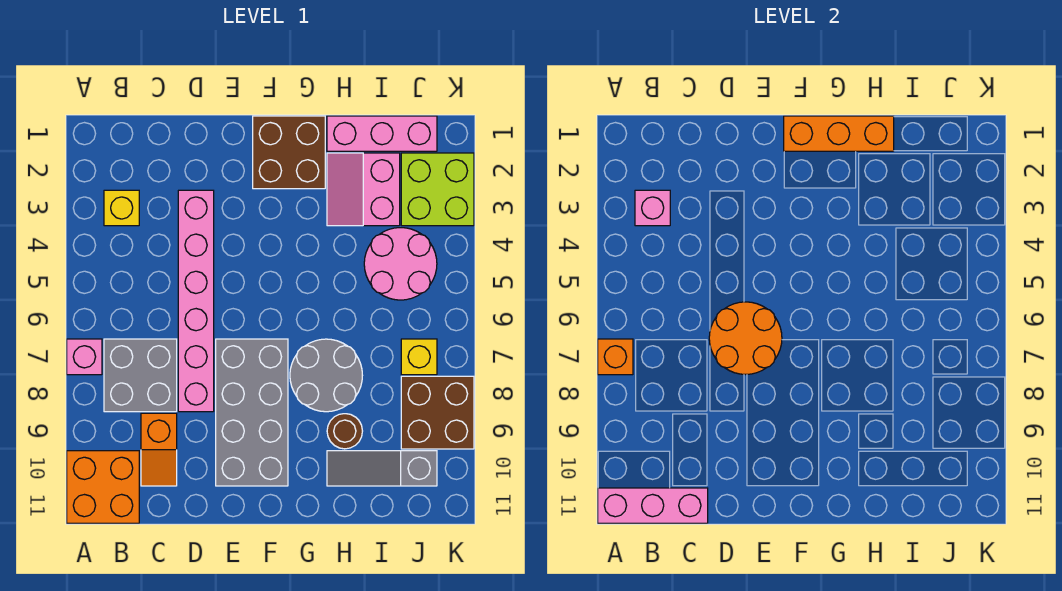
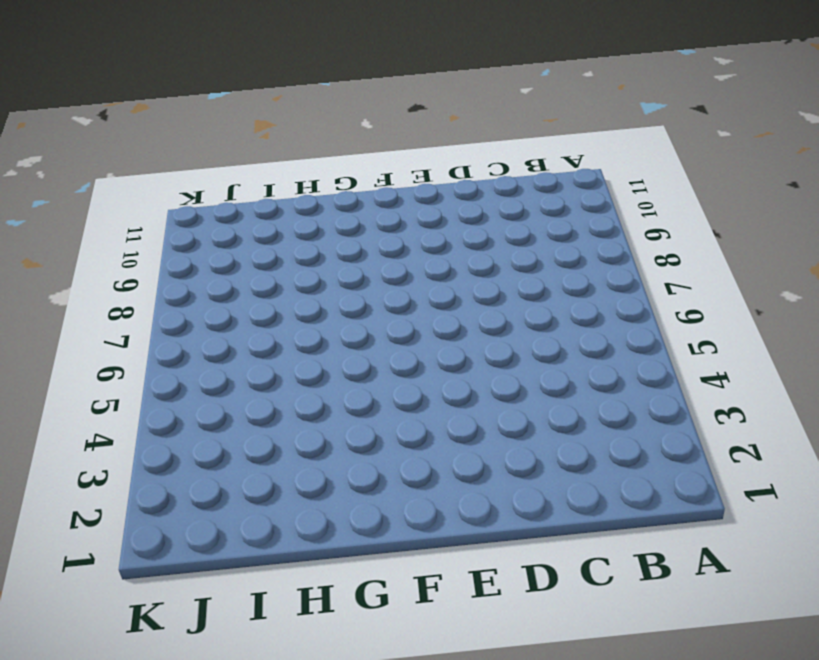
none -> pink 1x1 brick [67,339,102,375]
none -> orange 2x2 brick [67,451,139,523]
none -> yellow 1x1 brick [104,190,139,226]

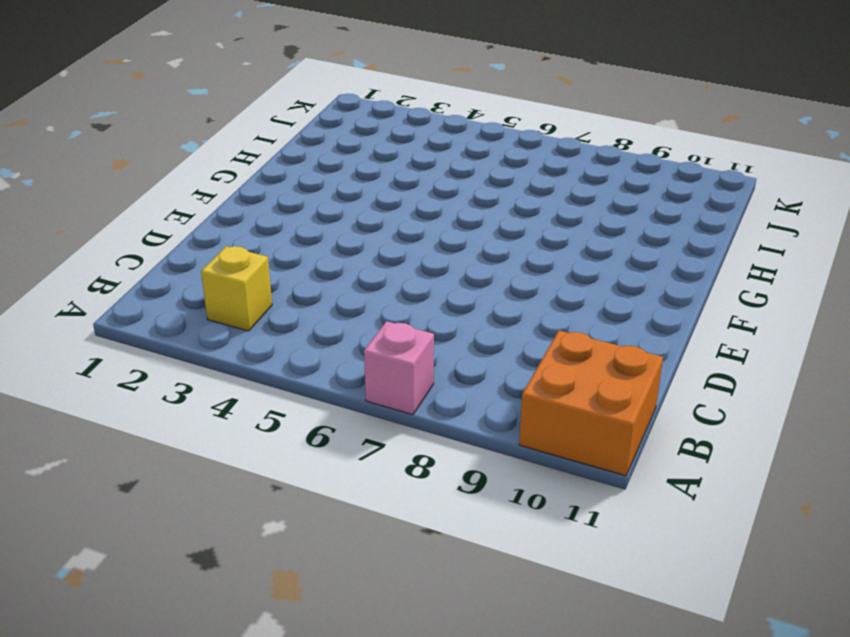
none -> grey 2x2 brick [104,339,177,412]
none -> orange 1x2 slope [141,413,177,486]
none -> pink 1x6 brick [178,190,214,412]

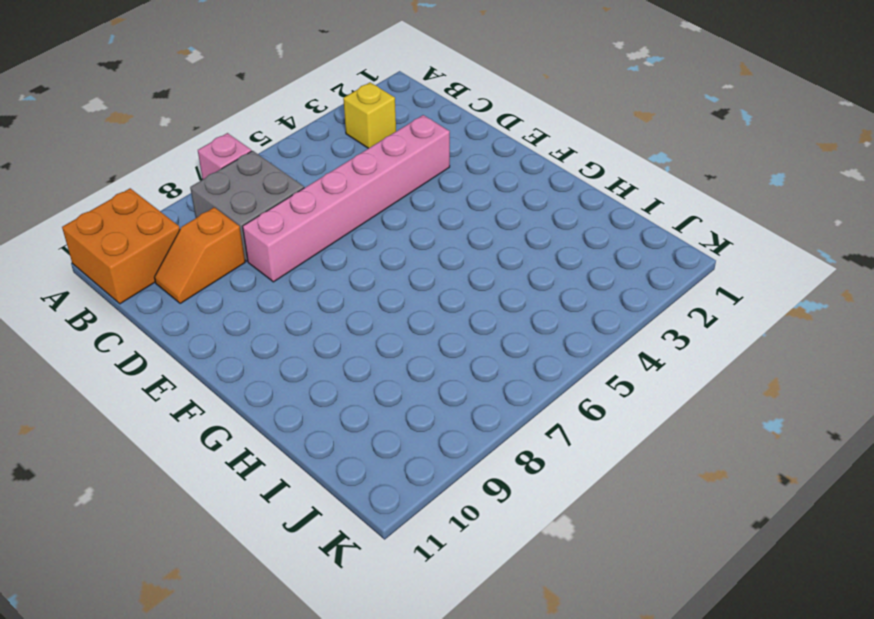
none -> grey 2x4 brick [216,339,288,486]
none -> brown 2x2 brick [253,116,325,189]
none -> grey 2x2 round brick [290,339,362,412]

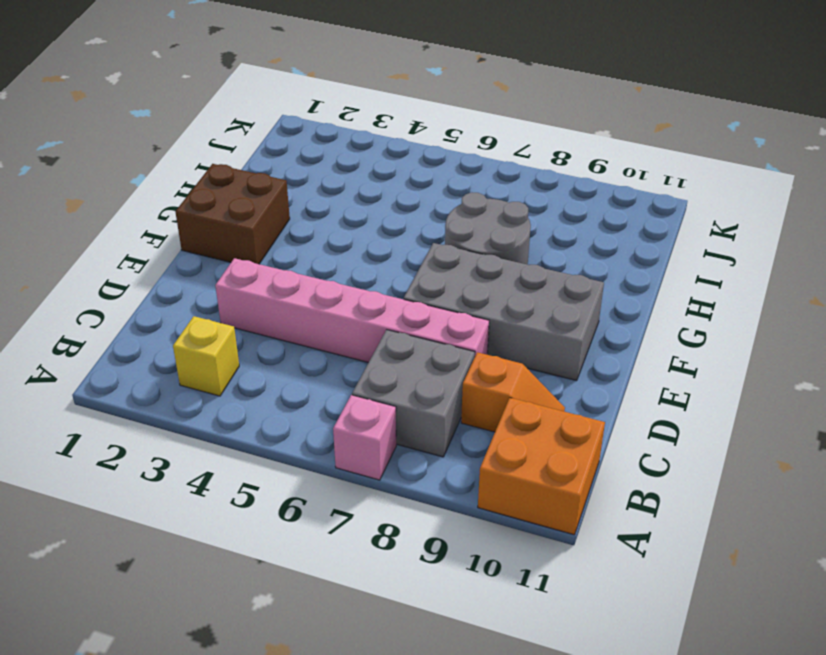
none -> pink 1x3 brick [327,116,437,151]
none -> pink 2x2 slope [327,153,400,226]
none -> brown 1x1 round brick [327,414,362,449]

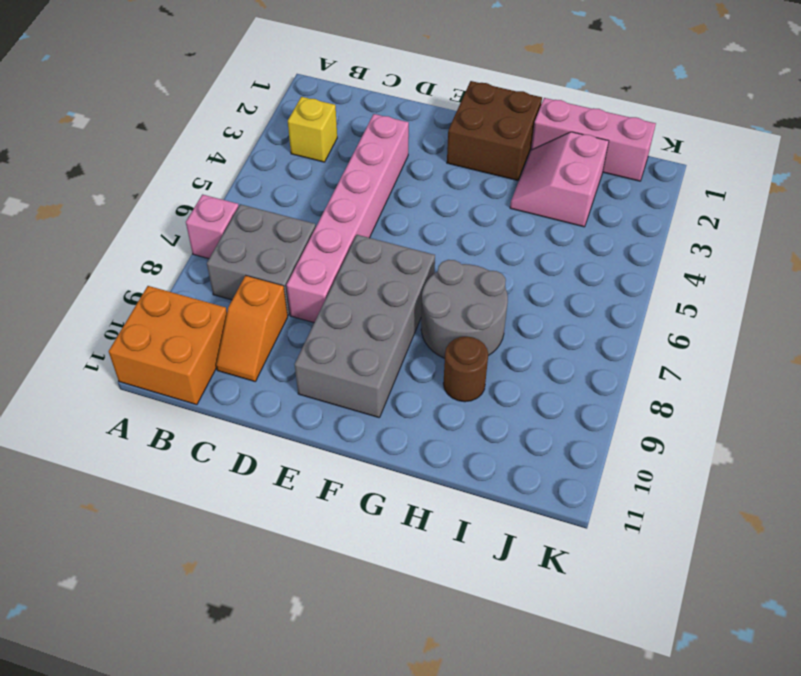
none -> grey 1x3 slope [327,451,437,486]
none -> pink 2x2 round brick [364,228,437,300]
none -> lime 2x2 brick [401,153,474,226]

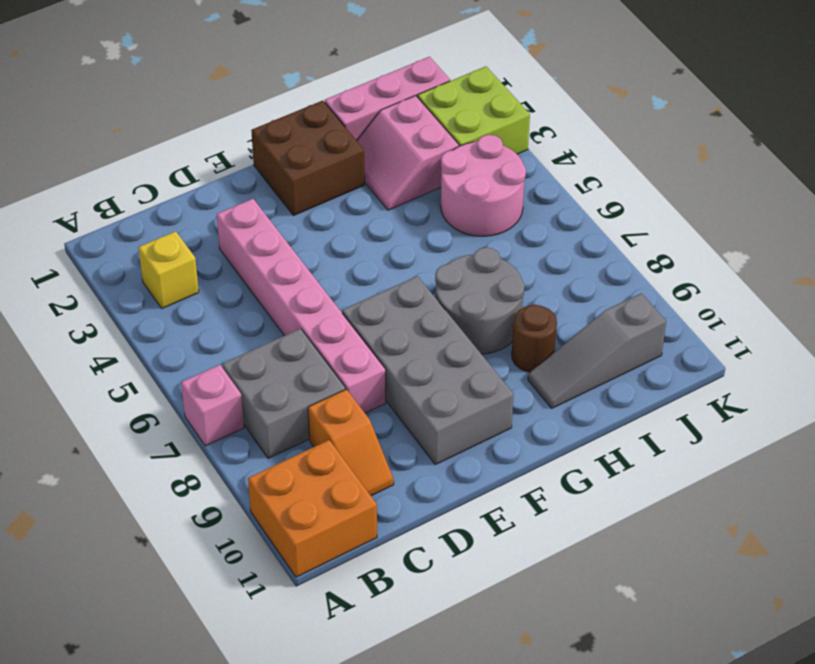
none -> yellow 1x1 brick [401,339,437,375]
none -> brown 2x2 brick [401,376,474,449]
none -> orange 1x1 brick [598,339,633,375]

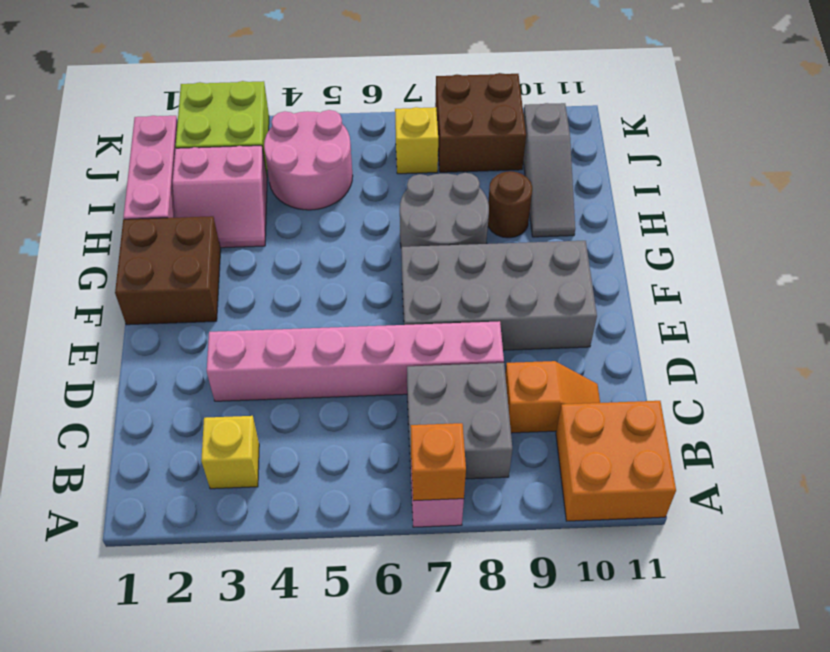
none -> pink 1x3 brick [598,488,708,523]
none -> pink 1x1 brick [635,190,670,226]
none -> orange 2x2 round brick [709,302,782,375]

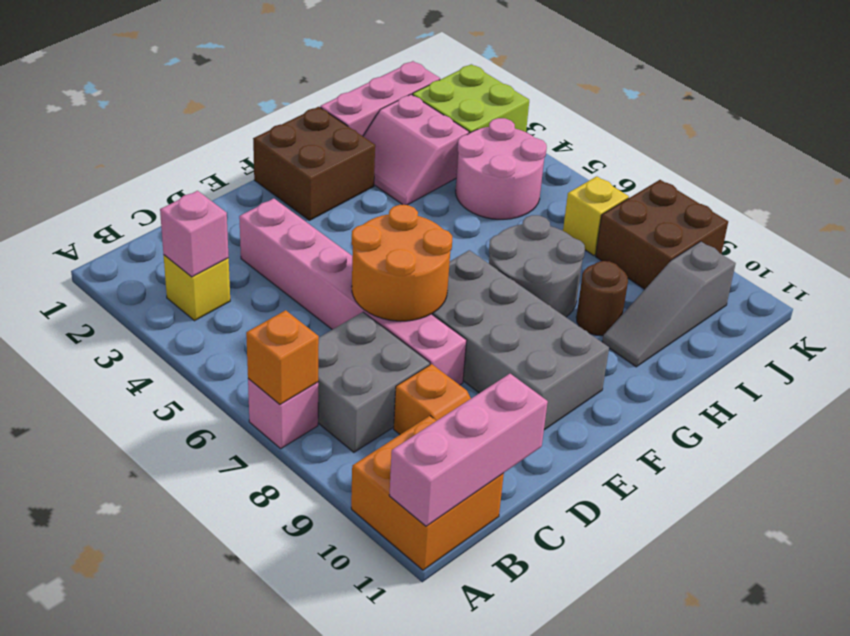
none -> orange 1x3 brick [784,116,894,151]

